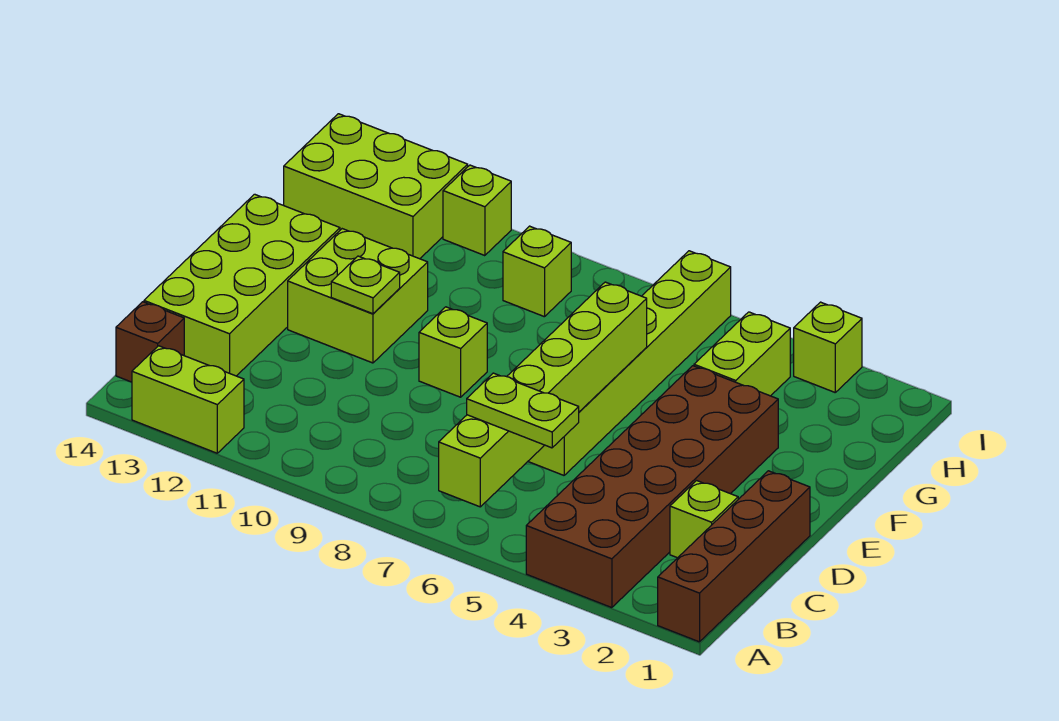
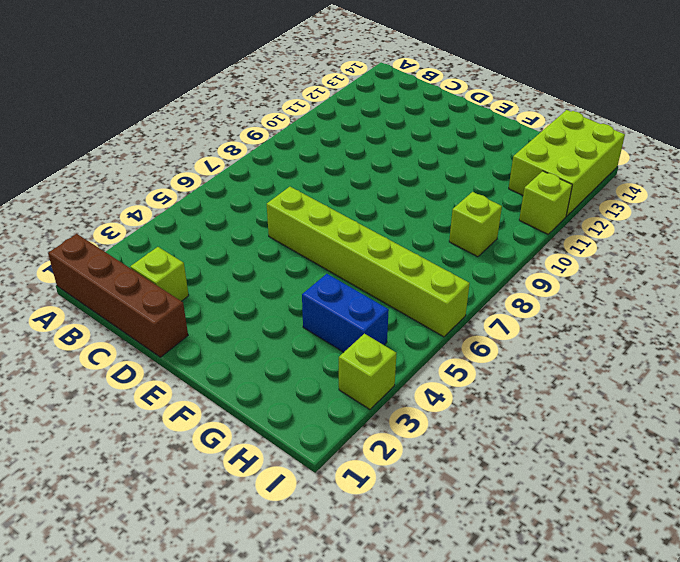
blue 1x2 brick [302,274,389,352] -> lime 1x2 brick [694,312,790,396]
none -> brown 2x6 brick [526,366,778,608]
none -> lime 1x2 brick [132,346,244,453]
none -> brown 1x1 brick [116,302,184,382]

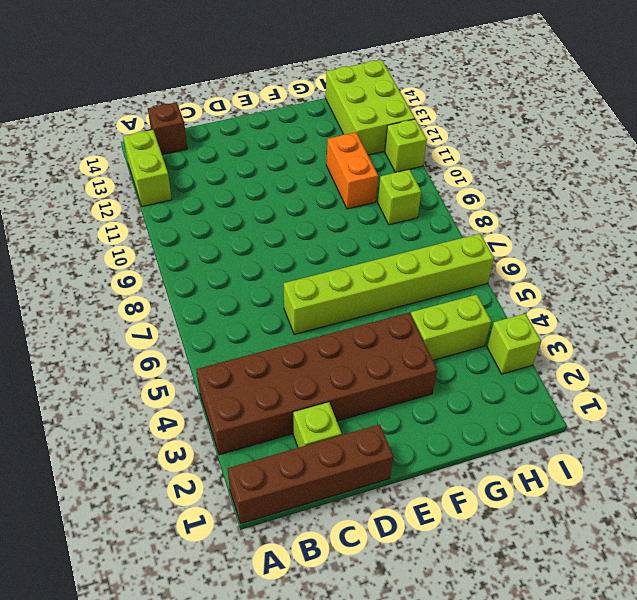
orange 1x2 brick [326,132,378,209] -> none
none -> lime 2x4 brick [144,194,340,376]
none -> lime 1x1 brick [419,307,487,397]
none -> lime 2x2 brick [288,229,428,363]

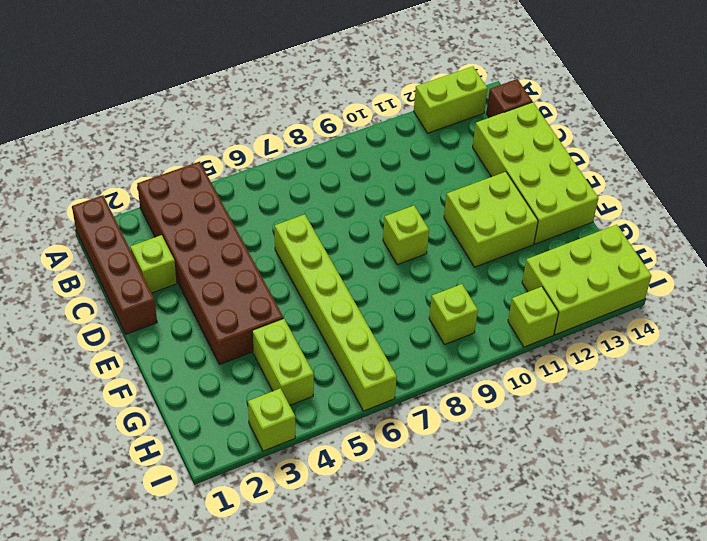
none -> lime 1x6 brick [439,282,647,507]
none -> lime 1x1 plate [331,256,400,314]
none -> lime 1x2 plate [467,373,579,448]

